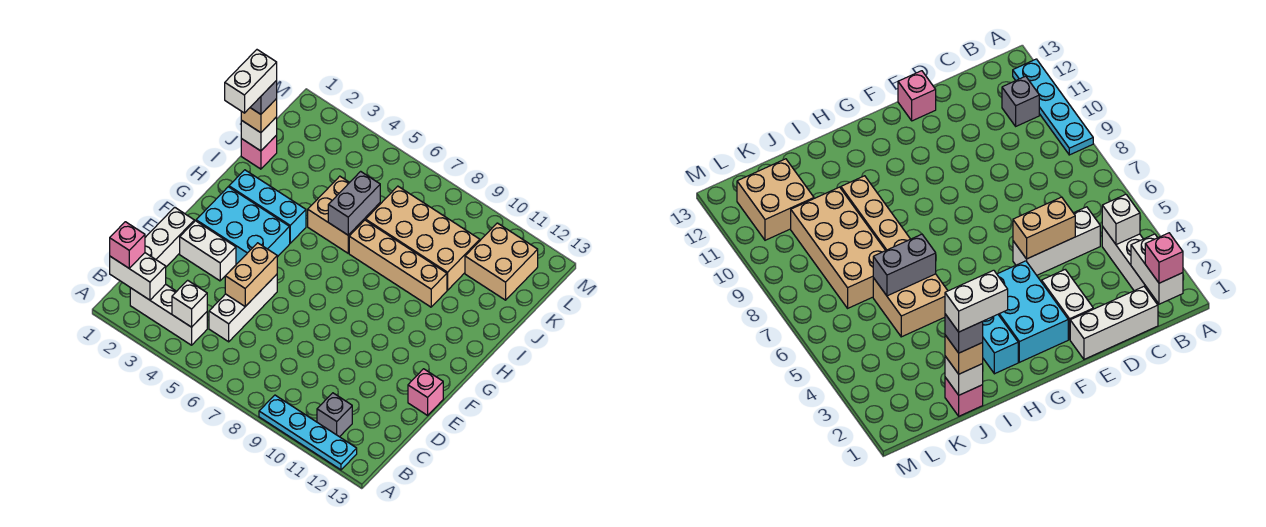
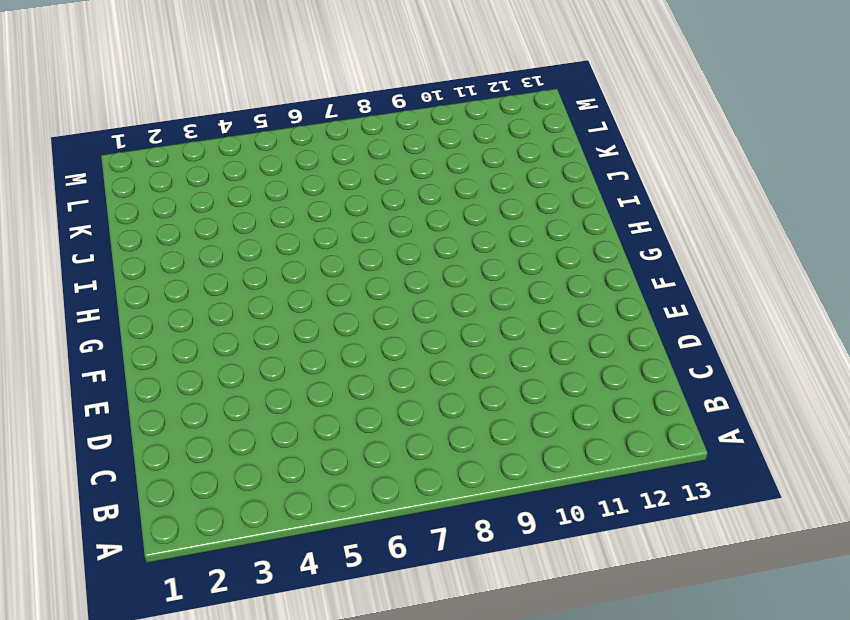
none -> cyan 1x4 plate [259,395,357,470]
none -> white 1x3 brick [130,284,207,345]
none -> grey 1x1 brick [317,393,352,437]

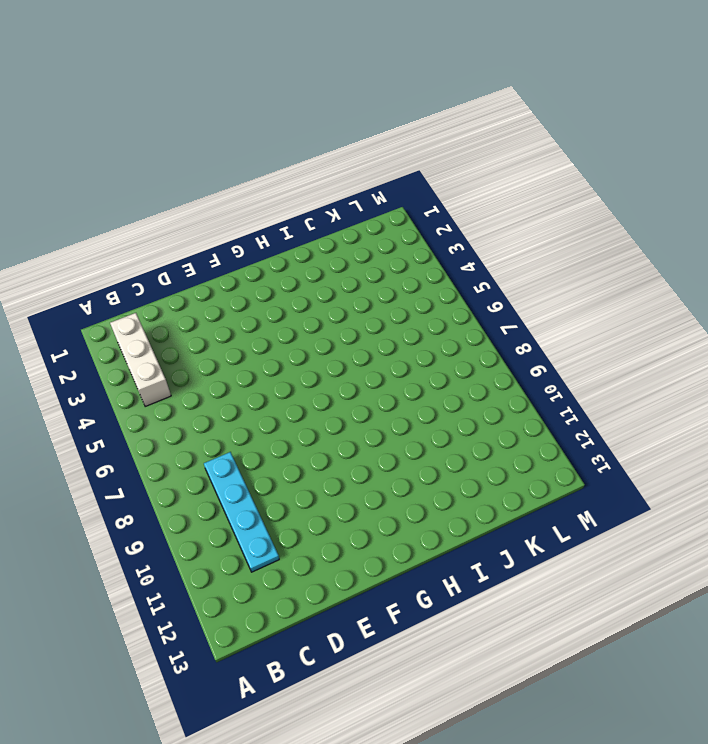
cyan 1x4 plate [204,452,279,572] -> cyan 1x4 plate moved to [259,395,357,470]
none -> grey 1x1 brick [317,393,352,437]
none -> white 1x3 brick [145,207,194,267]
none -> white 1x3 brick [209,275,277,342]

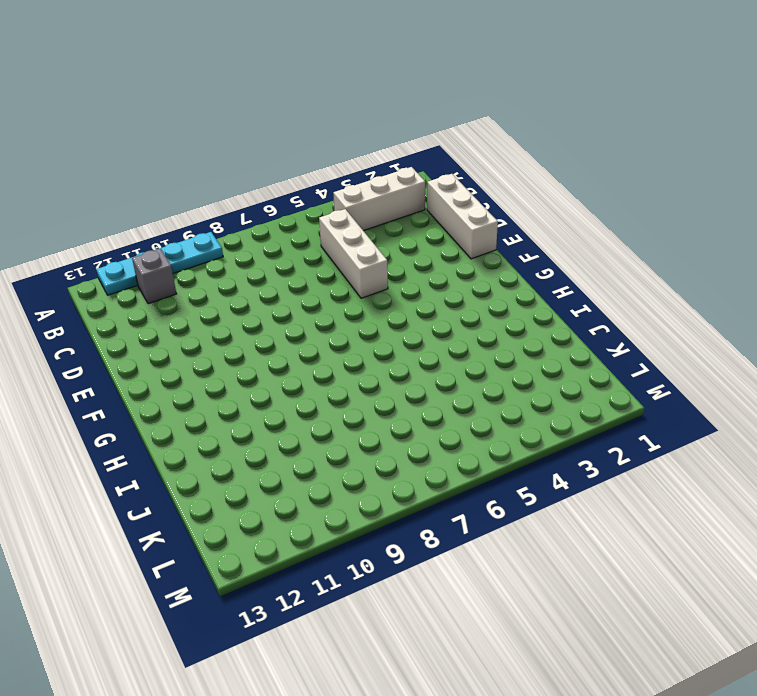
none -> white 1x2 brick [180,221,236,281]
none -> pink 1x1 brick [408,369,443,415]
none -> cyan 2x3 brick [196,187,290,264]

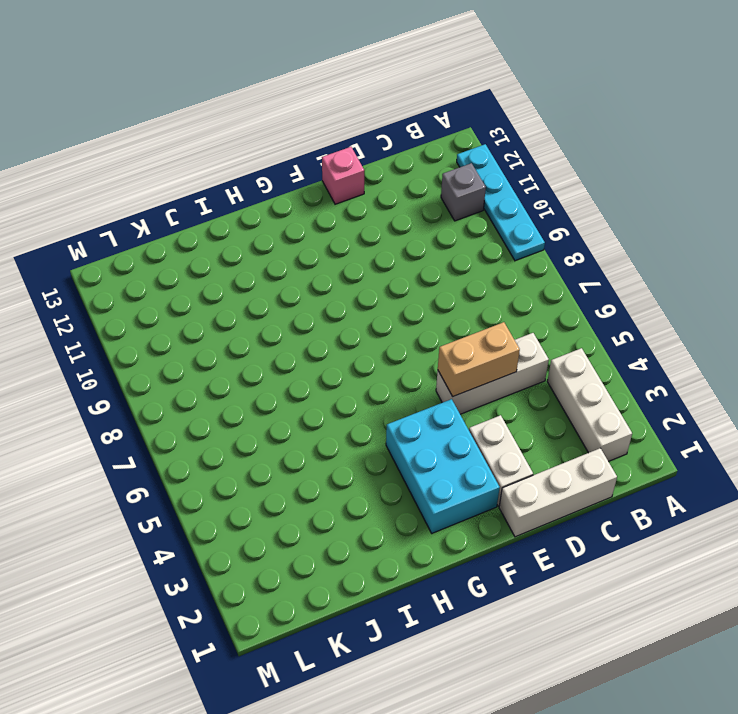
none -> cyan 1x3 brick [229,170,306,243]
none -> tan 2x2 brick [308,176,380,253]
none -> tan 1x4 brick [349,220,447,307]

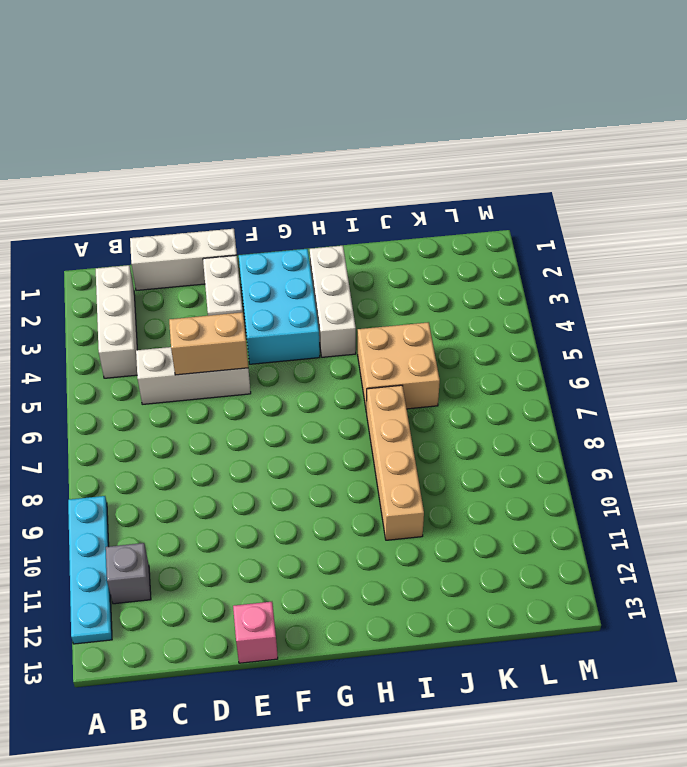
white 1x3 brick [310,246,356,357] -> cyan 1x3 brick [229,170,306,243]
none -> pink 1x1 brick [241,135,277,169]
none -> tan 2x4 brick [366,186,480,290]
none -> tan 2x2 brick [465,223,538,300]

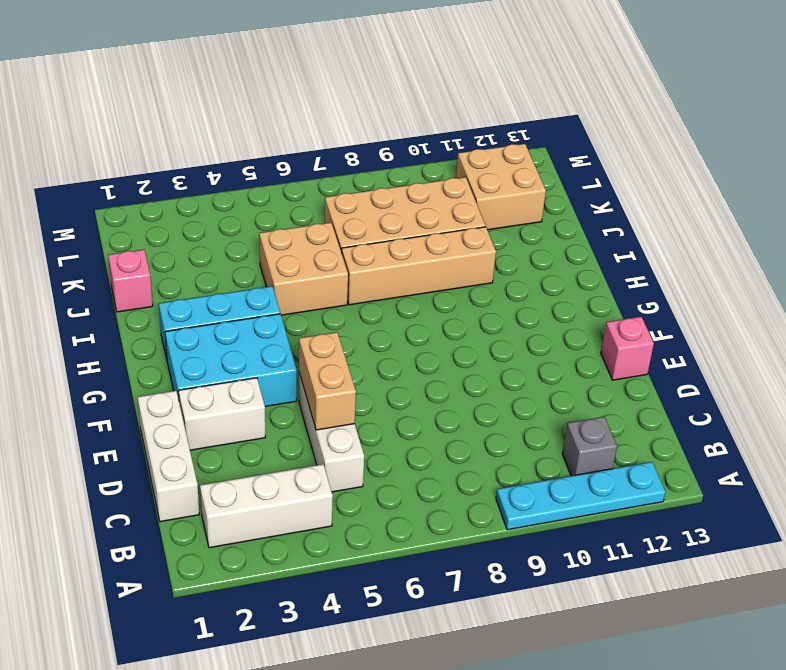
none -> white 1x2 brick [110,253,166,300]
none -> white 1x1 brick [172,280,207,327]
none -> grey 1x2 brick [328,171,380,235]

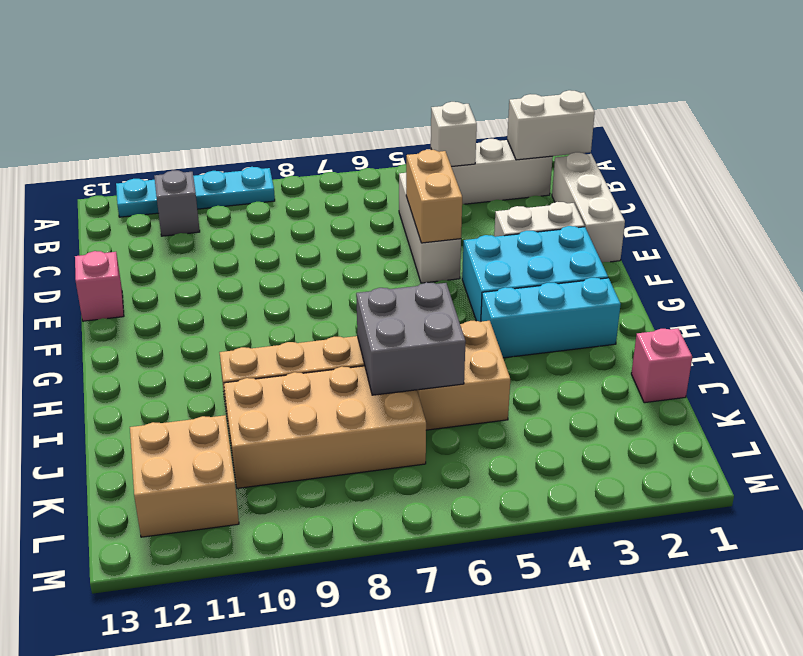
grey 2x2 brick [356,282,466,395] -> grey 1x2 brick [328,171,380,235]
none -> white 1x1 brick [241,117,277,151]
none -> pink 1x1 brick [110,222,145,268]
none -> tan 1x1 brick [241,99,277,133]

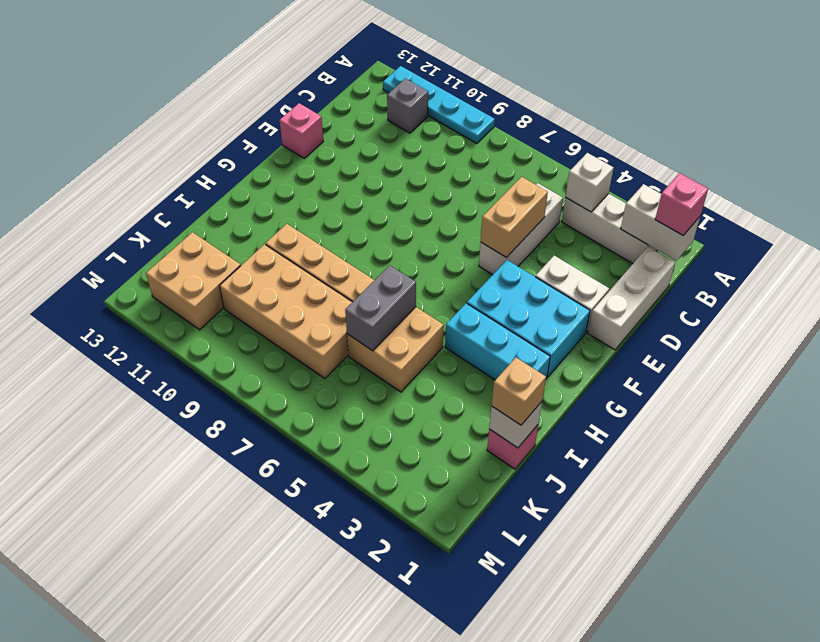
none -> grey 1x1 brick [250,80,277,114]
none -> white 1x2 brick [225,50,277,113]

